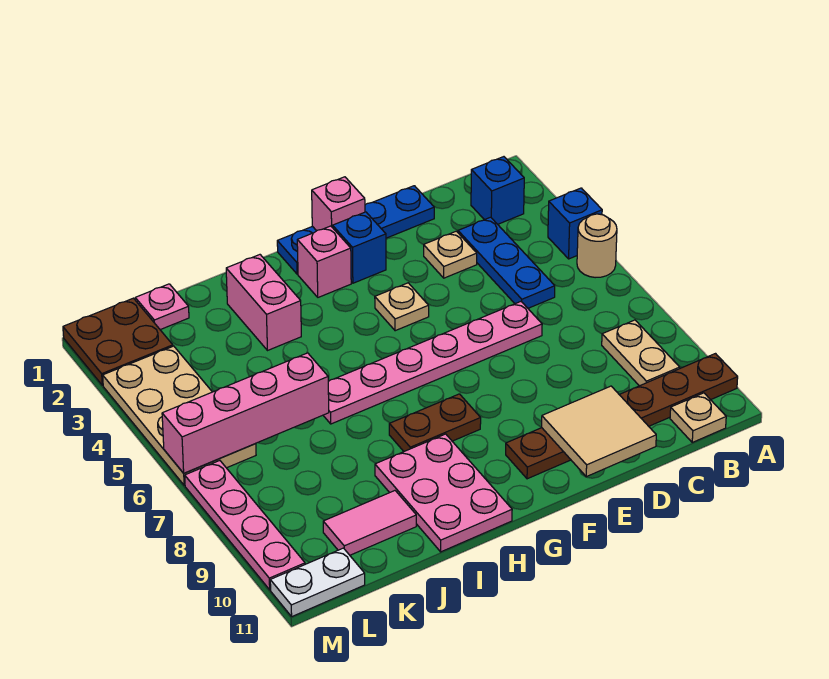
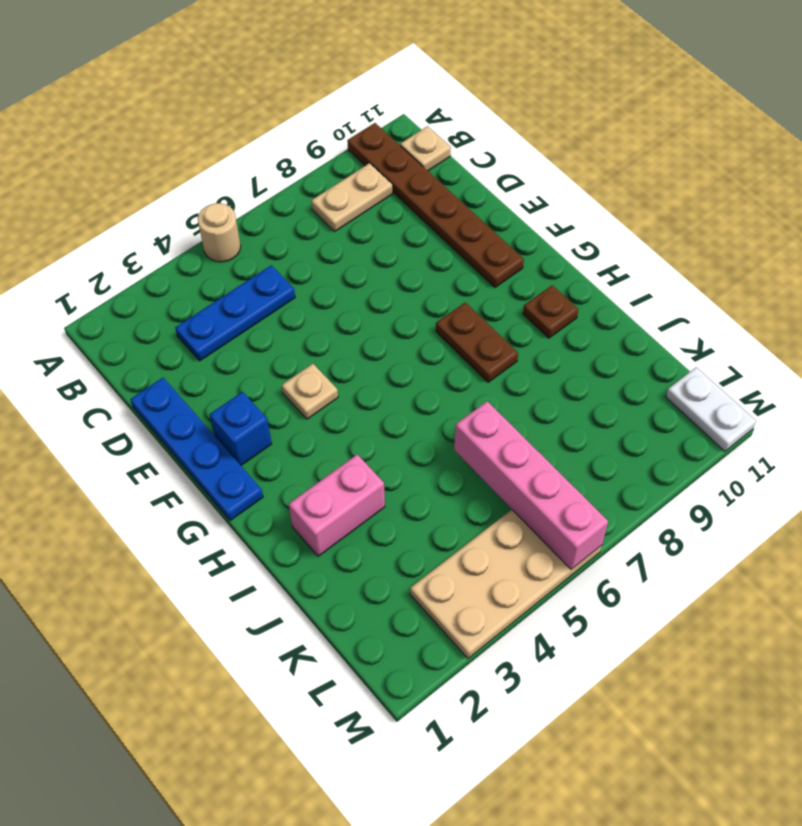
brown 1x1 plate [523,285,578,338] -> pink 2x3 plate [375,434,512,552]
none -> blue 1x1 brick [548,188,602,259]
none -> blue 1x1 brick [471,157,524,224]
none -> tan 1x1 plate [424,231,477,278]

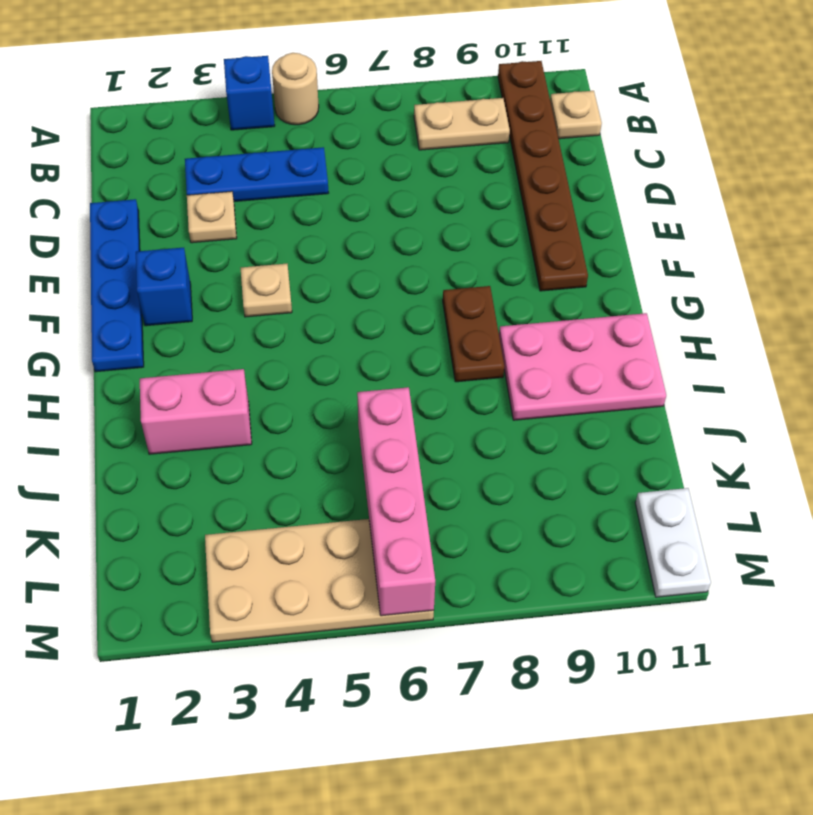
none -> blue 1x1 brick [471,157,524,224]
none -> pink 1x6 plate [323,302,542,424]
none -> pink 1x1 brick [297,226,351,297]

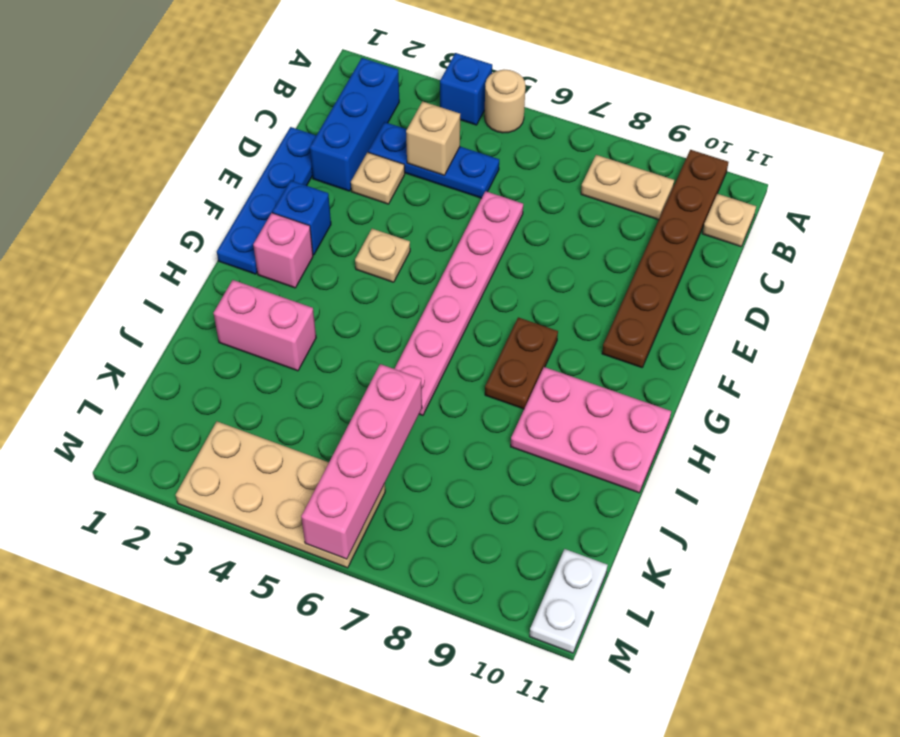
blue 1x3 brick [310,58,399,191] -> blue 1x1 brick [471,157,524,224]
tan 1x1 brick [406,101,460,175] -> none
none -> pink 1x2 tile [323,491,416,555]
none -> pink 1x1 plate [135,284,189,330]
none -> brown 2x2 plate [63,298,173,385]

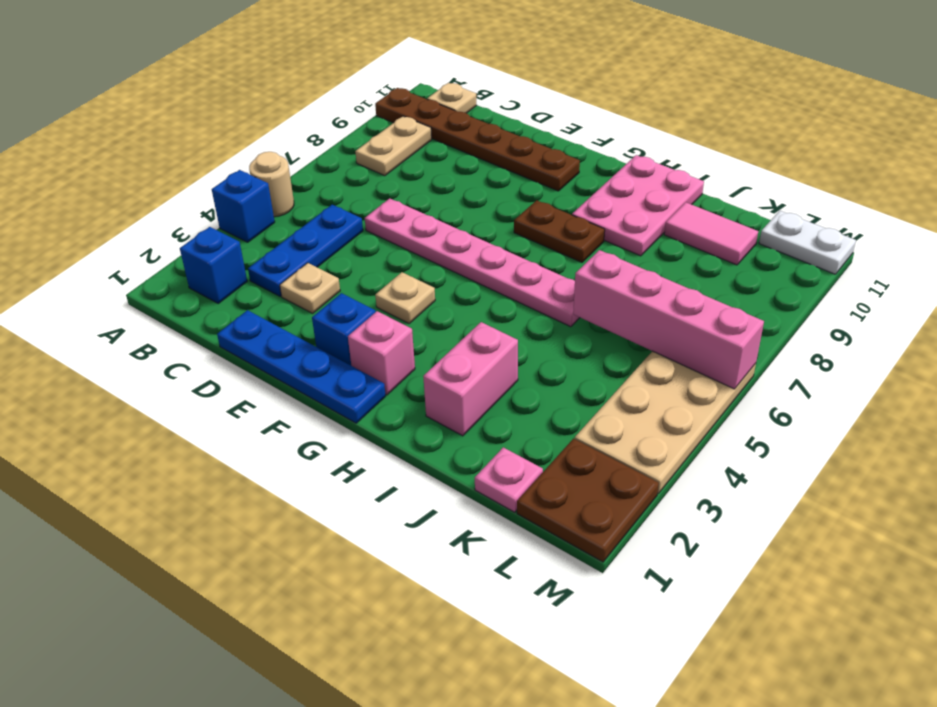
none -> pink 1x4 plate [185,461,305,590]
none -> tan 2x2 tile [542,386,656,477]
none -> pink 1x1 brick [312,177,365,231]

